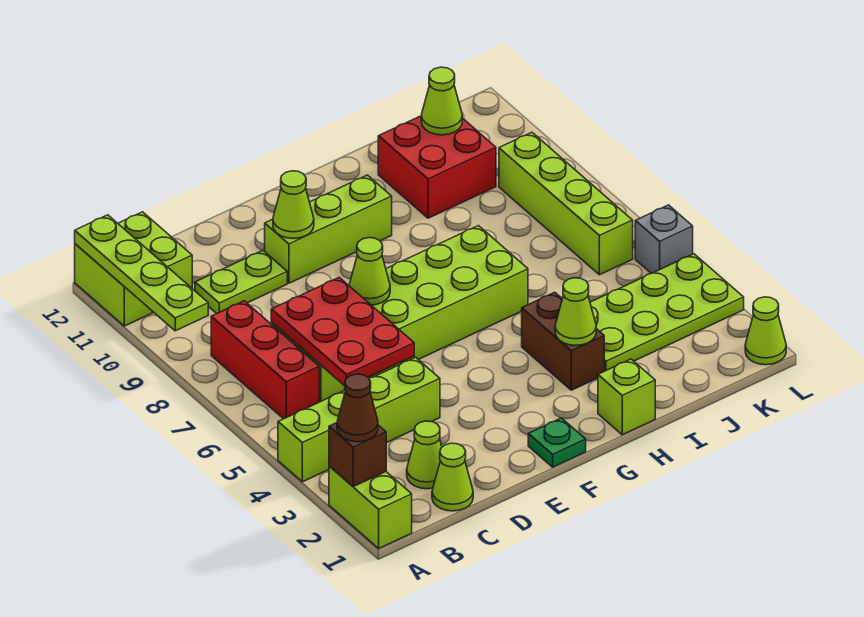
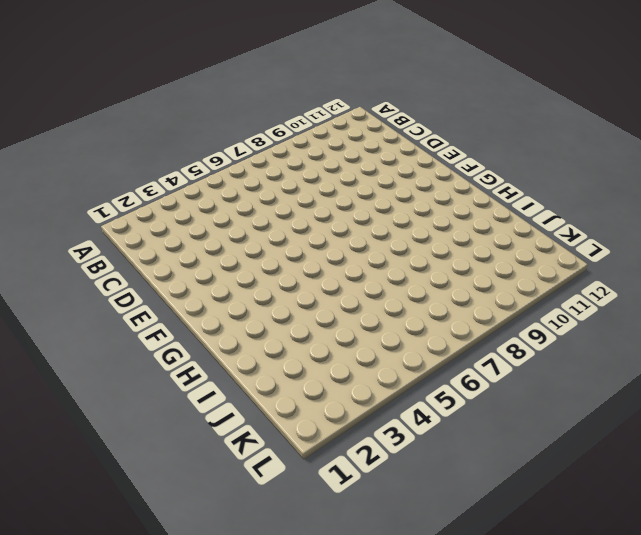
none -> lime 1x2 brick [329,466,412,548]
none -> lime 1x4 brick [278,357,440,482]
none -> lime 2x2 brick [75,212,192,326]

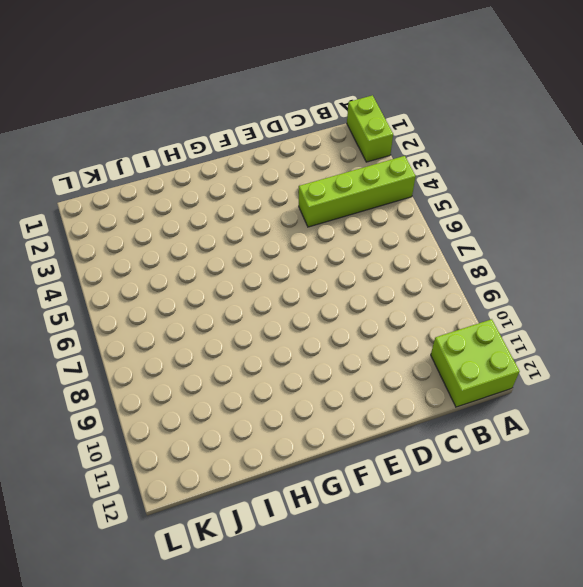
none -> red 1x3 brick [211,301,319,419]
none -> lime 1x1 cone [432,443,473,511]
none -> lime 1x1 cone [407,421,442,489]

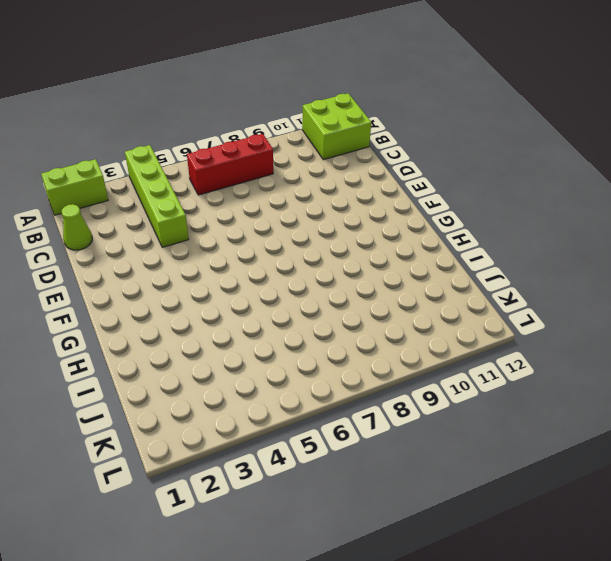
none -> lime 1x1 cone [407,421,442,489]
none -> lime 2x6 brick [271,226,528,402]
none -> lime 1x2 plate [195,250,287,314]

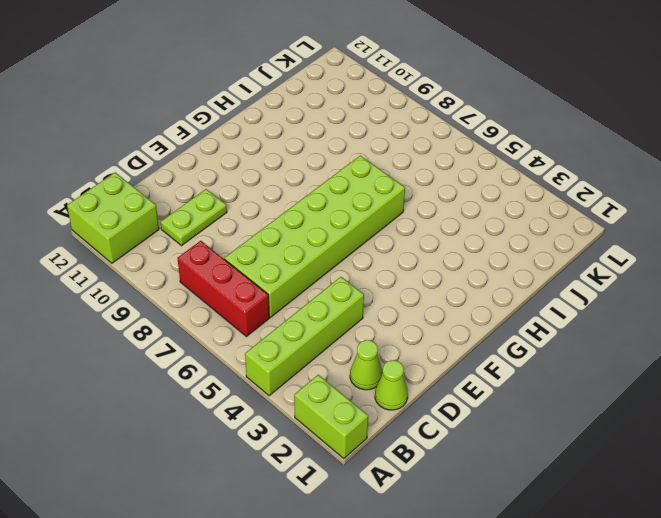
none -> lime 1x3 brick [265,175,392,283]
none -> green 1x1 plate [528,418,586,467]
none -> lime 1x1 brick [598,359,655,435]

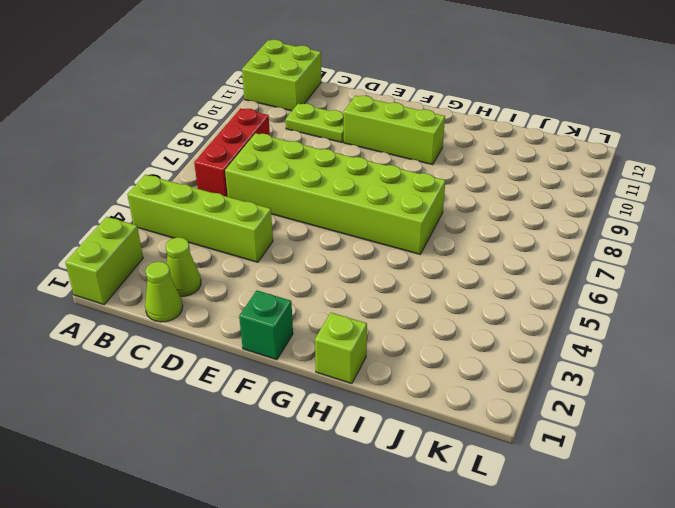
green 1x1 brick [239,291,293,360] -> green 1x1 plate [528,418,586,467]
none -> brown 1x2 brick [522,292,604,390]
none -> lime 2x4 plate [590,254,744,371]
none -> red 2x2 brick [378,116,496,218]

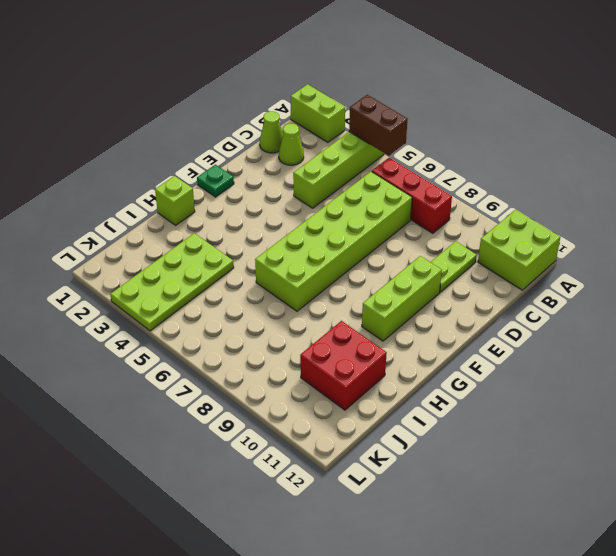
brown 1x2 brick [349,95,408,156] -> brown 1x2 brick moved to [522,292,604,390]
none -> lime 1x4 brick [499,132,633,275]
none -> lime 1x1 cone [745,297,786,365]
none -> grey 1x1 brick [635,205,693,273]

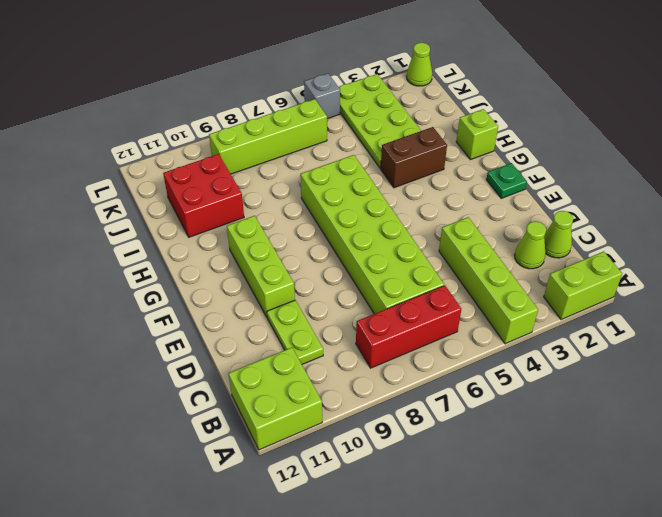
none -> brown 1x1 brick [329,423,386,486]
none -> lime 1x4 plate [75,215,208,331]
none -> red 2x3 plate [271,277,414,386]

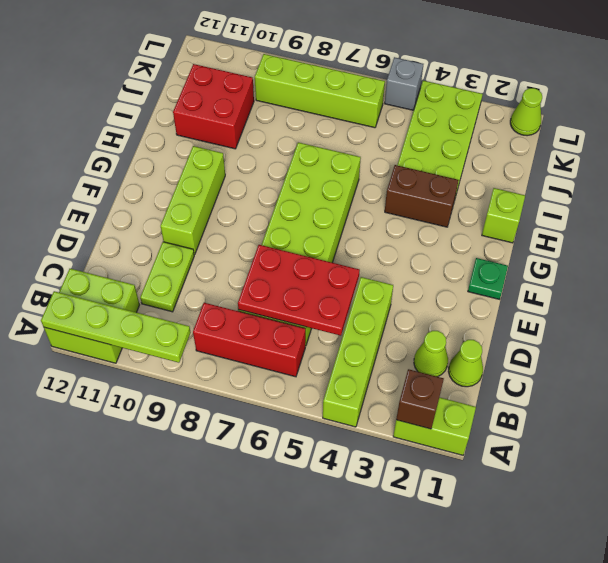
none -> lime 1x1 cone [349,238,390,305]
none -> lime 1x1 cone [273,171,314,239]
none -> lime 1x1 cone [555,278,596,345]

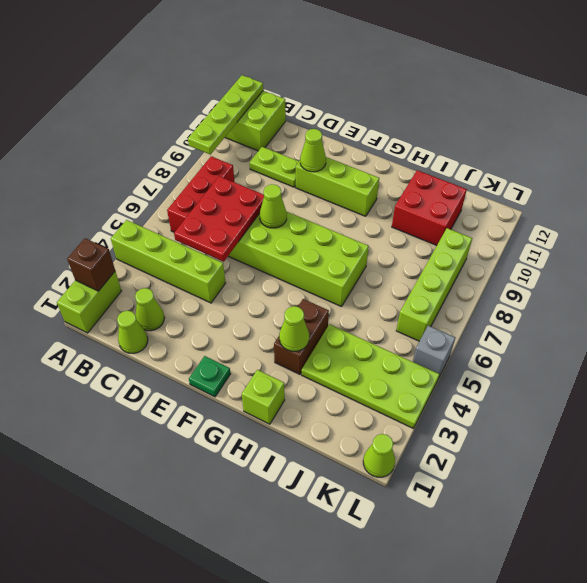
none -> lime 1x1 cone [421,67,462,135]
none -> brown 1x1 cone [337,374,378,442]

